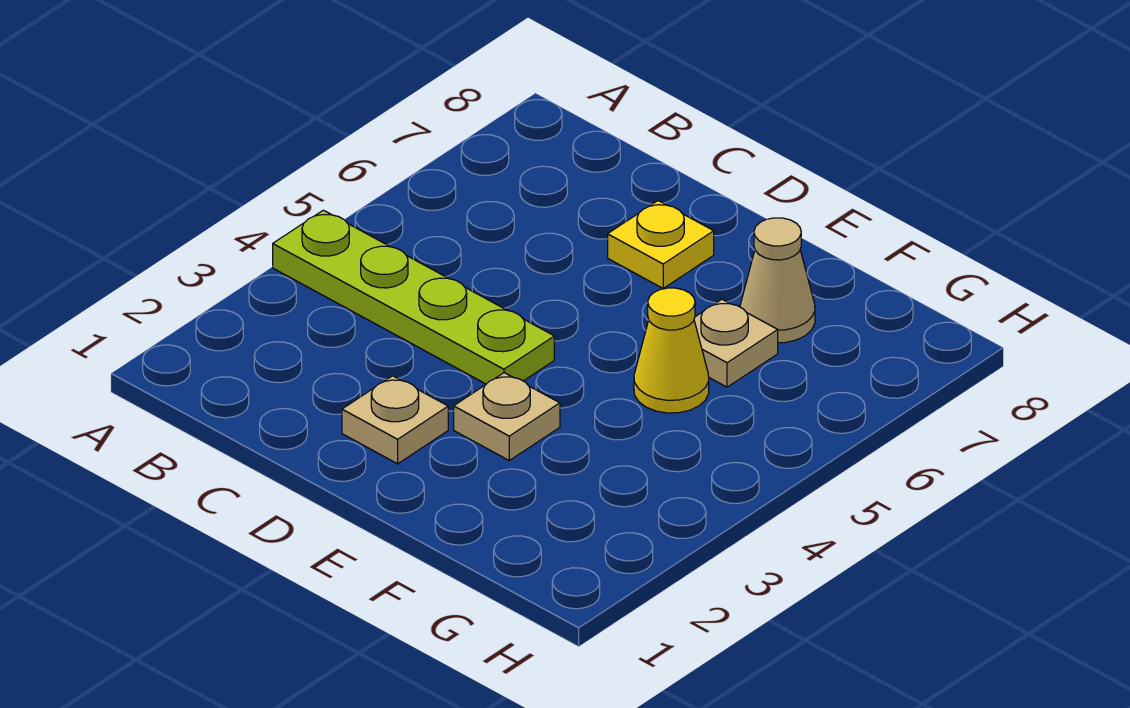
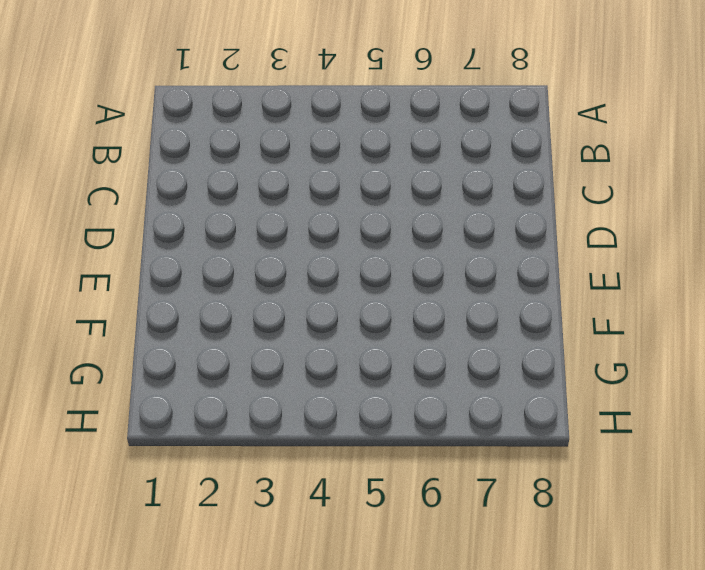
none -> lime 1x4 plate [273,210,554,384]
none -> tan 1x1 plate [342,376,448,464]

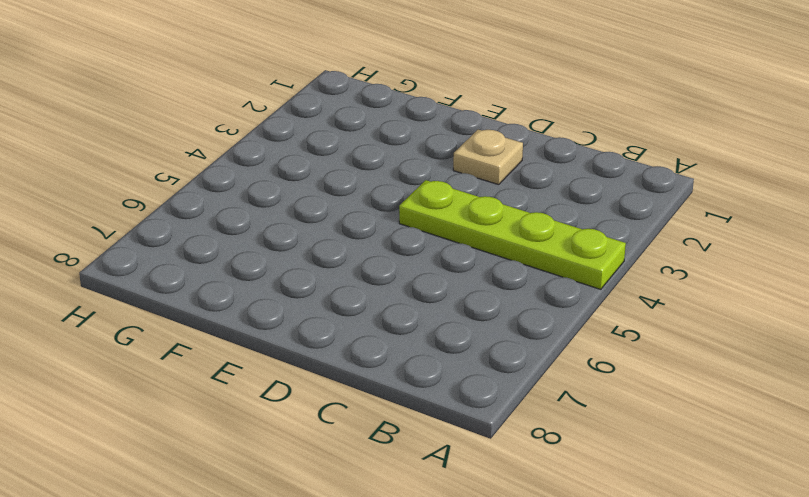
none -> yellow 1x1 plate [608,201,714,288]
none -> tan 1x1 plate [454,373,560,460]

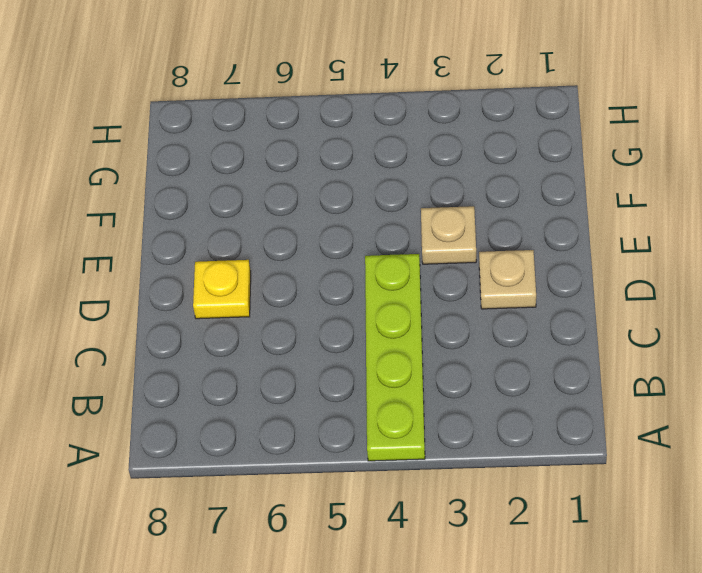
none -> yellow 1x1 cone [634,288,709,413]
none -> tan 1x1 plate [694,299,778,387]

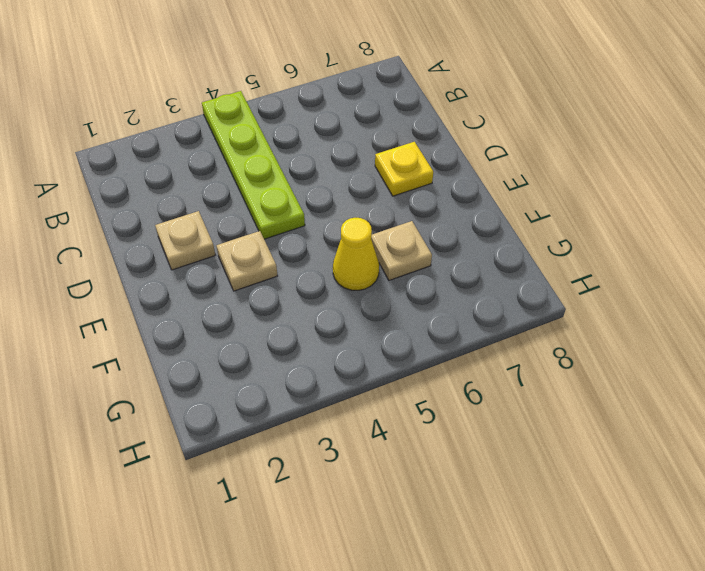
none -> tan 1x1 cone [740,218,815,343]

